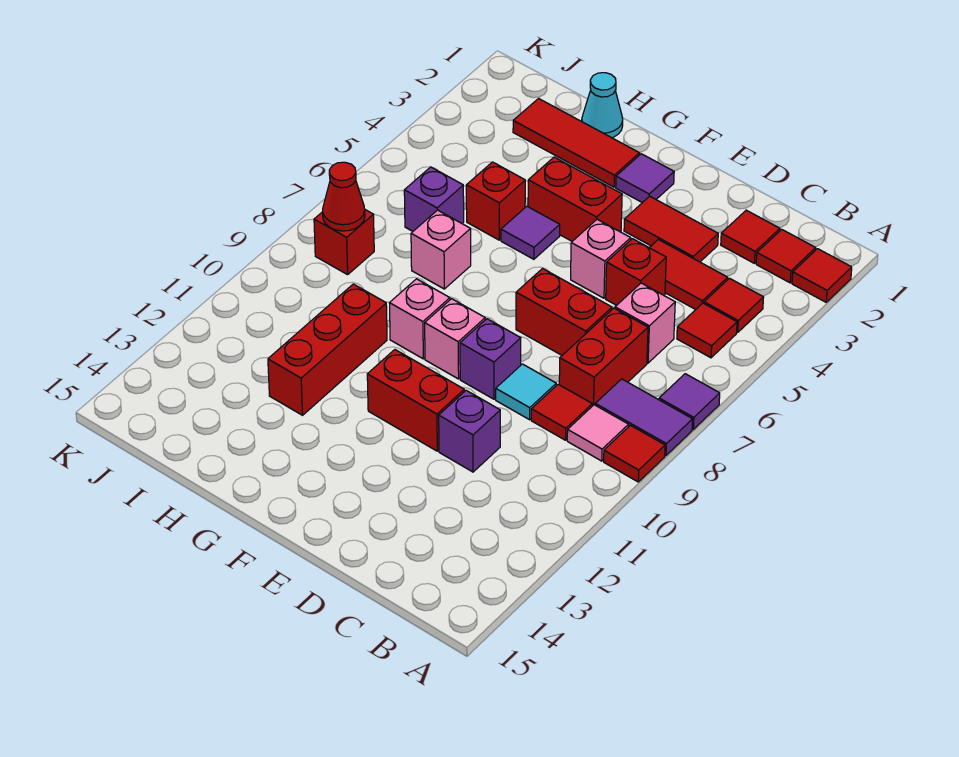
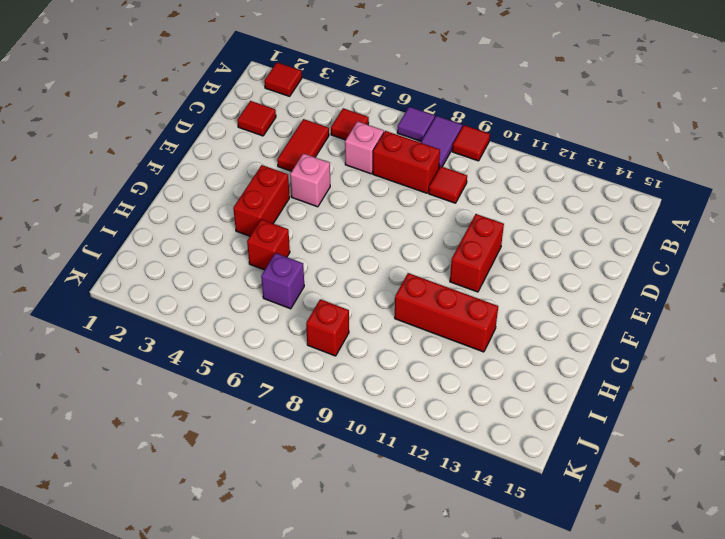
none -> red 1x1 tile [756,229,816,283]
none -> red 1x1 tile [704,278,764,332]
none -> pink 1x1 tile [567,405,629,461]
none -> red 1x2 tile [624,196,718,262]

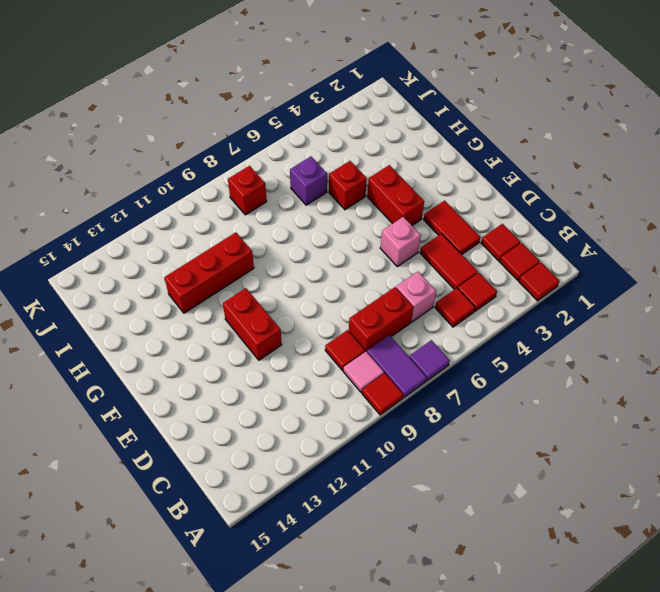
none -> red 1x1 brick [606,239,666,305]
none -> red 1x2 brick [516,269,612,355]
none -> cyan 1x1 tile [496,364,556,420]
none -> purple 1x1 brick [439,390,500,472]

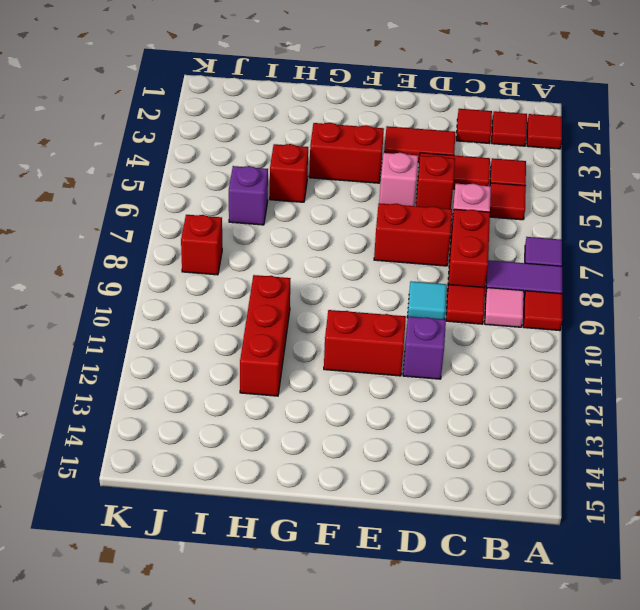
none -> purple 1x1 brick [460,319,521,399]
none -> purple 1x1 tile [616,154,674,203]
none -> pink 1x1 brick [425,299,485,379]
none -> red 1x3 tile [513,99,639,187]

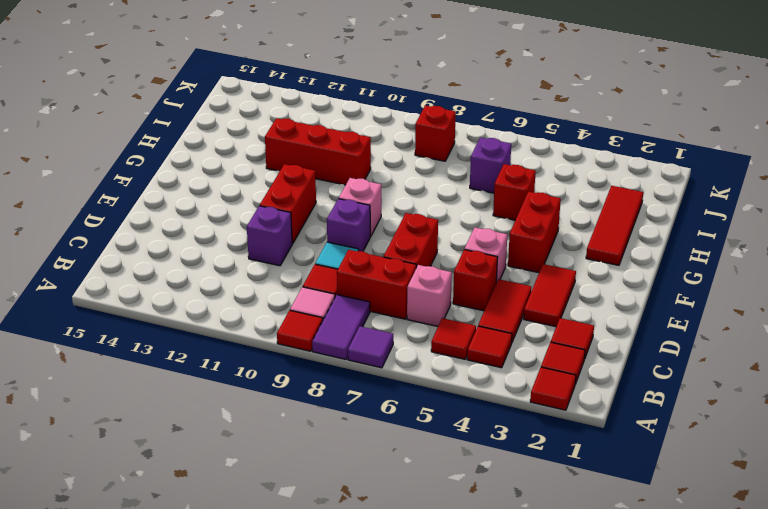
none -> purple 1x1 tile [616,154,674,203]
none -> purple 1x1 tile [501,206,560,259]
none -> pink 1x1 brick [390,279,450,359]
none -> cyan 1x1 cone [582,73,623,138]

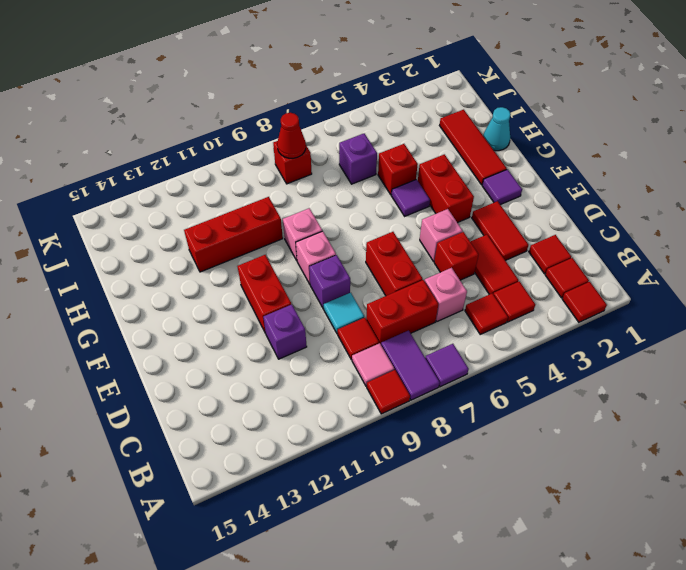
none -> pink 1x1 brick [411,210,471,289]

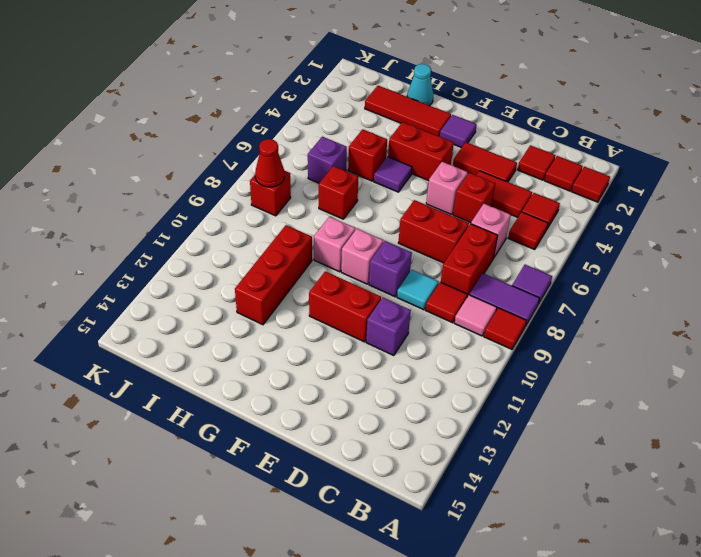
red 1x1 brick [319,166,358,219] -> pink 1x1 brick [411,210,471,289]

